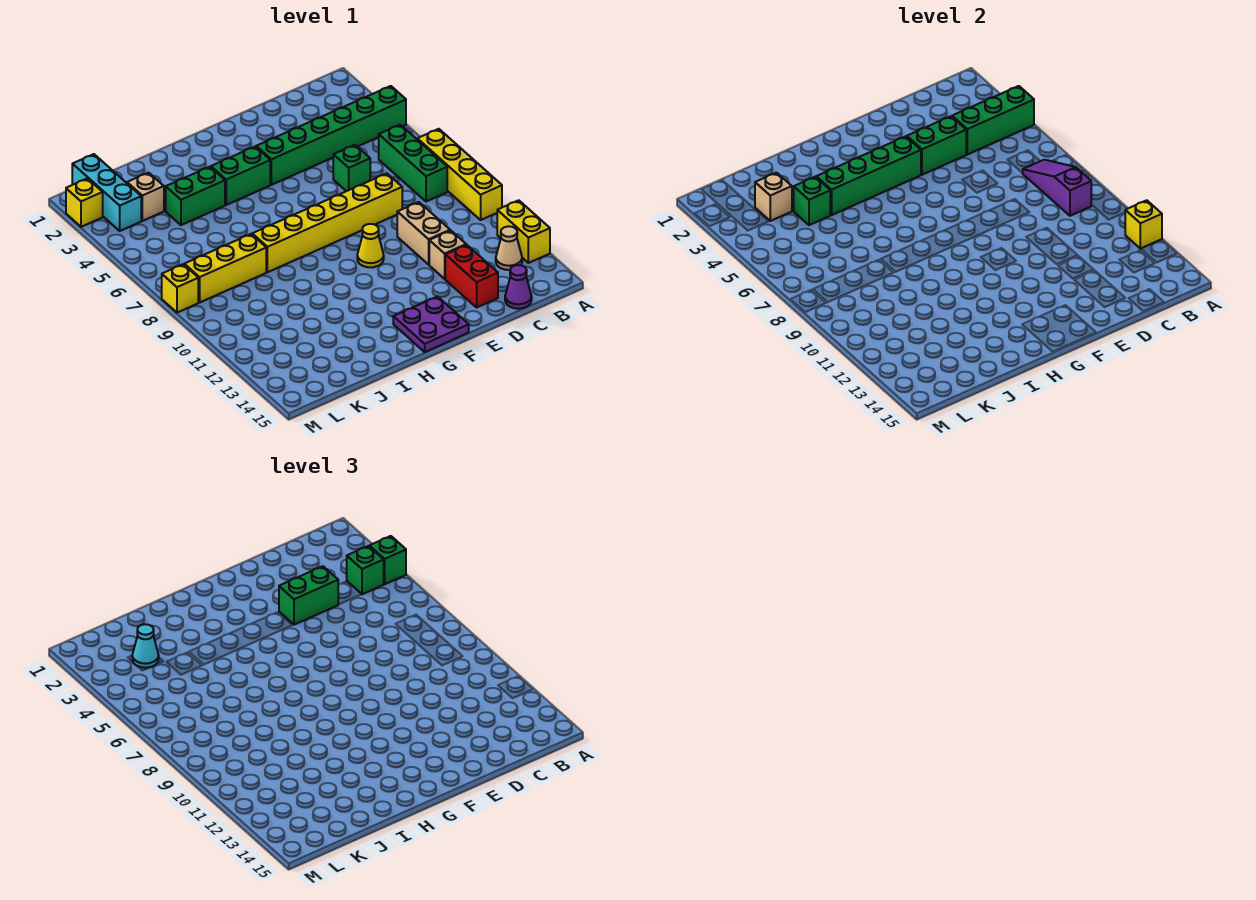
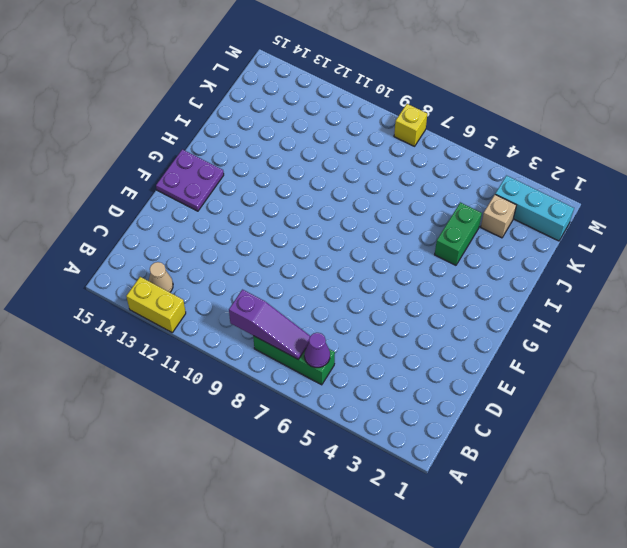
purple 1x1 cone [304,333,330,368] -> purple 1x1 cone moved to [505,265,532,309]
none -> green 1x6 brick [256,86,406,185]
none -> yellow 1x4 brick [417,129,502,220]
none -> green 1x1 brick [333,145,370,191]
none -> yellow 1x6 brick [252,173,402,272]

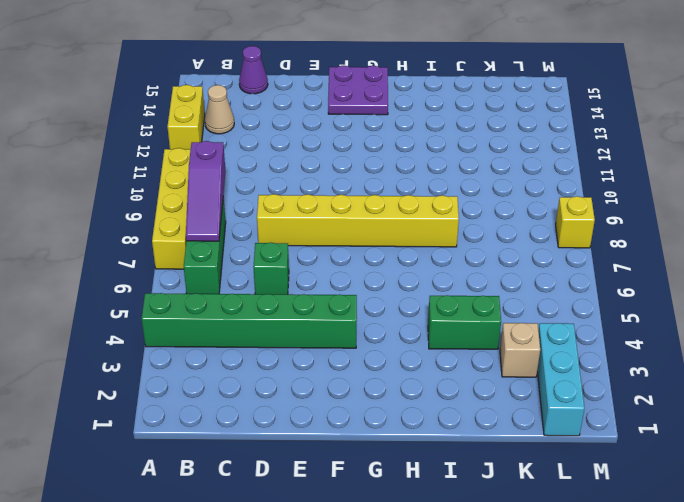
none -> tan 1x2 brick [397,202,450,264]
none -> tan 1x1 brick [429,231,466,279]
none -> red 1x2 brick [445,245,498,307]
none -> yellow 1x1 cone [357,224,384,267]

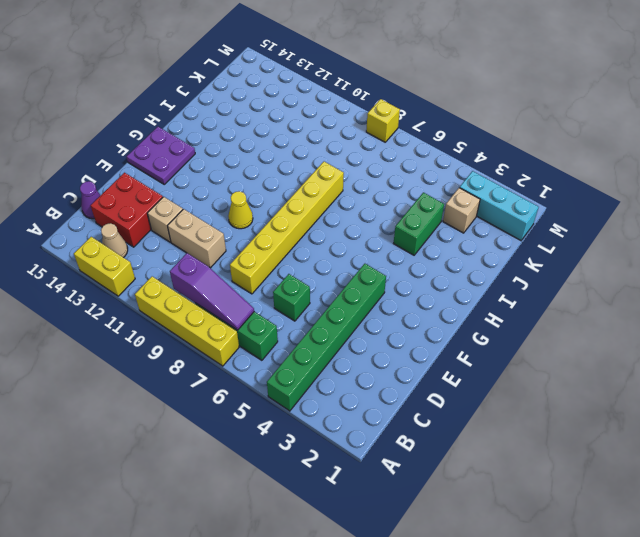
red 2x2 brick [91,173,163,247] -> red 1x2 brick [445,245,498,307]
none -> green 1x2 brick [211,147,270,205]
none -> yellow 1x3 brick [184,234,266,302]
none -> yellow 1x1 brick [66,178,103,227]
none -> green 1x3 brick [952,86,1034,155]

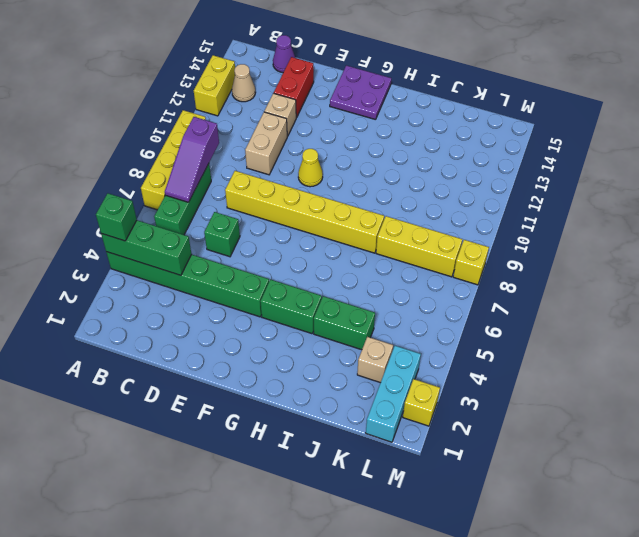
none -> yellow 1x1 brick [1125,200,1162,249]
none -> green 1x2 brick [907,116,966,175]
none -> green 1x4 brick [816,136,921,215]
none -> green 1x1 brick [794,177,830,225]

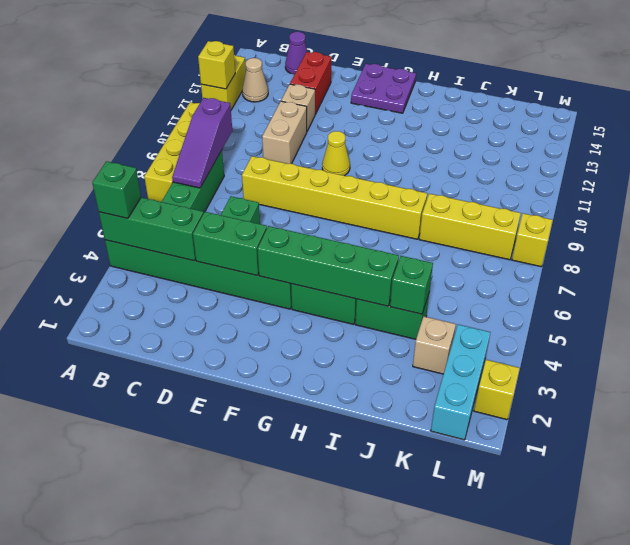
none -> tan 1x1 brick [755,173,792,221]
none -> green 1x1 brick [347,546,384,594]
none -> green 1x2 brick [279,566,338,625]
none -> cyan 1x1 cone [132,624,159,668]

